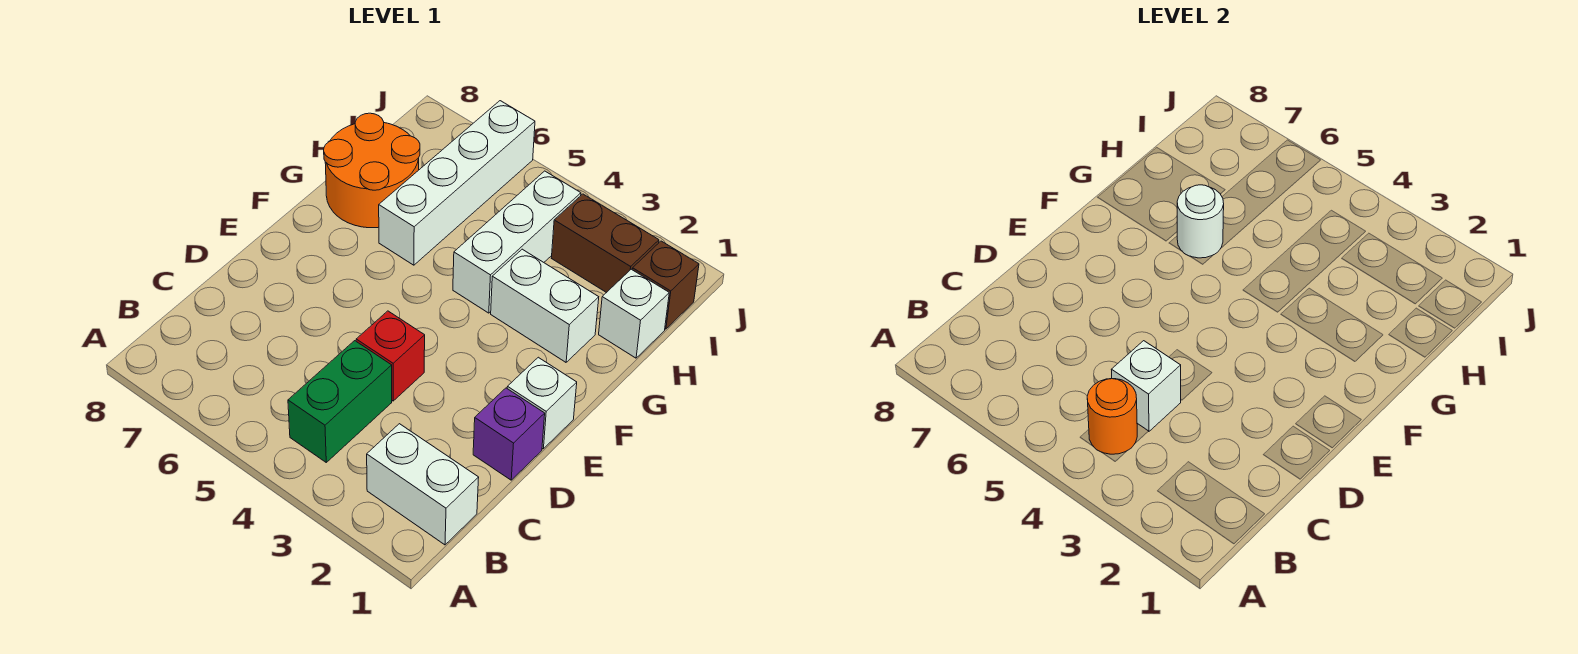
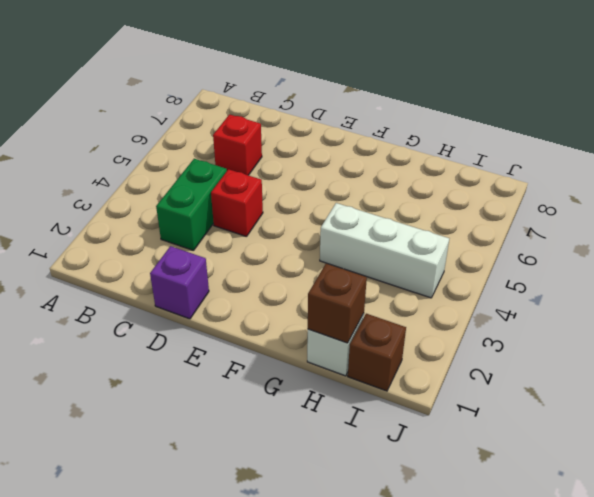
green 1x2 brick [156,159,227,251] -> green 1x2 brick turned to [288,341,392,462]
red 1x1 brick [213,114,262,175] -> none
brown 1x1 brick [308,263,367,343] -> none
none -> white 1x2 brick [367,424,479,545]
none -> white 1x1 brick [507,357,577,449]
none -> white 1x2 brick [491,249,599,362]

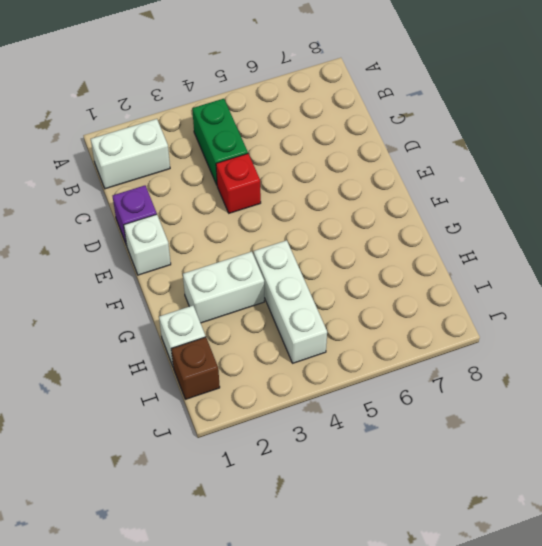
none -> white 1x4 brick [379,101,535,265]
none -> orange 2x2 round brick [324,113,420,228]
none -> brown 1x2 brick [552,194,659,293]

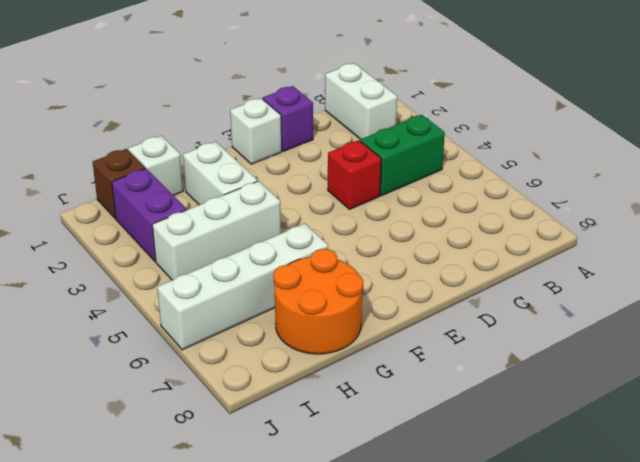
purple 1x2 brick [112,168,186,261] -> brown 1x2 brick [552,194,659,293]
none -> orange 1x1 round brick [1087,379,1137,454]
none -> white 1x1 brick [1112,341,1181,431]
none -> white 1x1 round brick [1177,185,1224,258]

